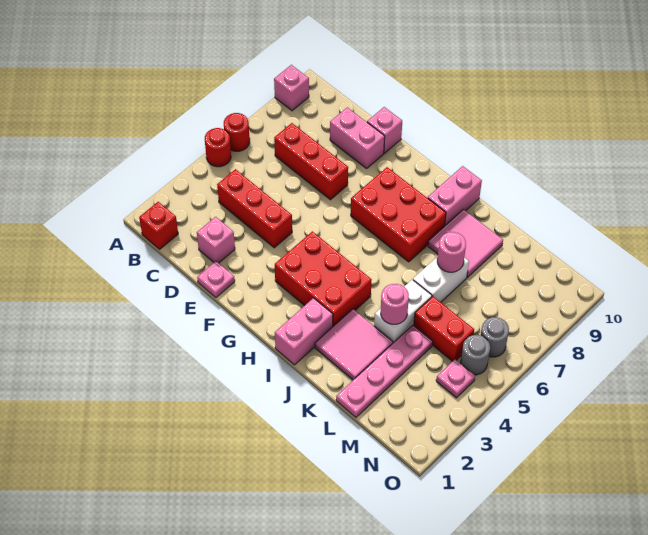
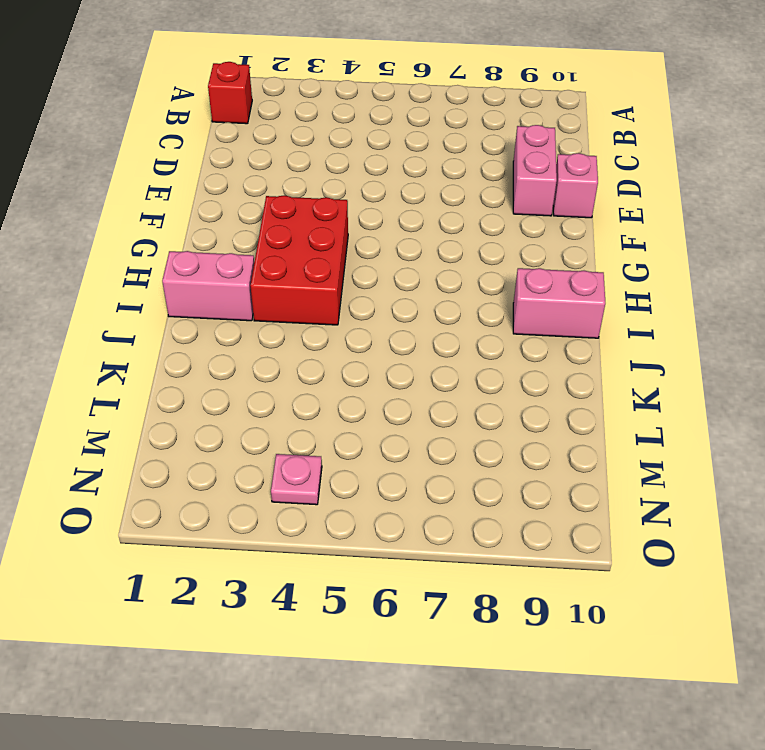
none -> red 1x1 round brick [205,128,231,167]
none -> red 1x1 round brick [224,113,250,151]
none -> pink 1x1 brick [274,65,309,111]

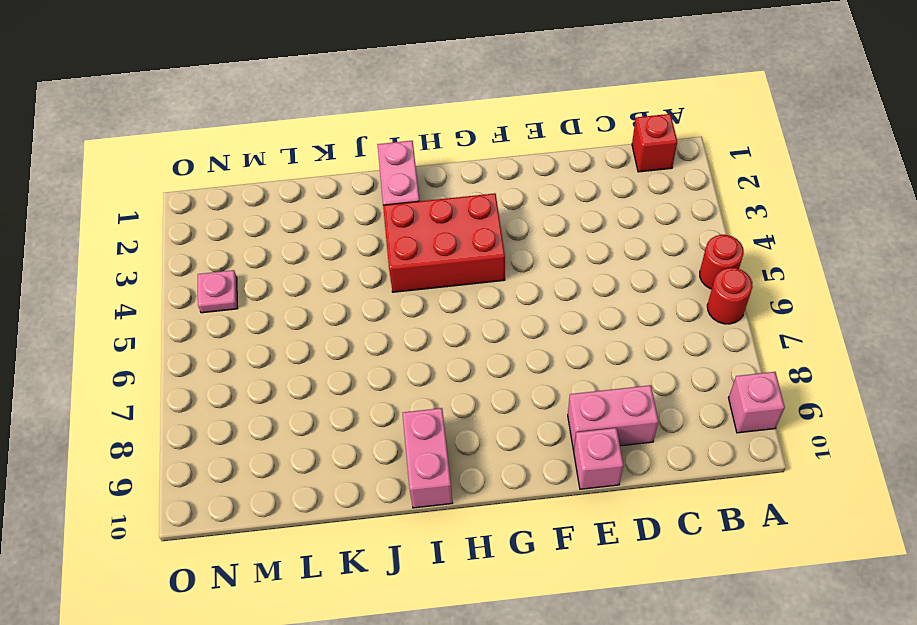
none -> red 1x3 brick [217,169,292,248]
none -> red 1x3 brick [274,123,348,200]
none -> pink 1x1 brick [197,217,235,263]

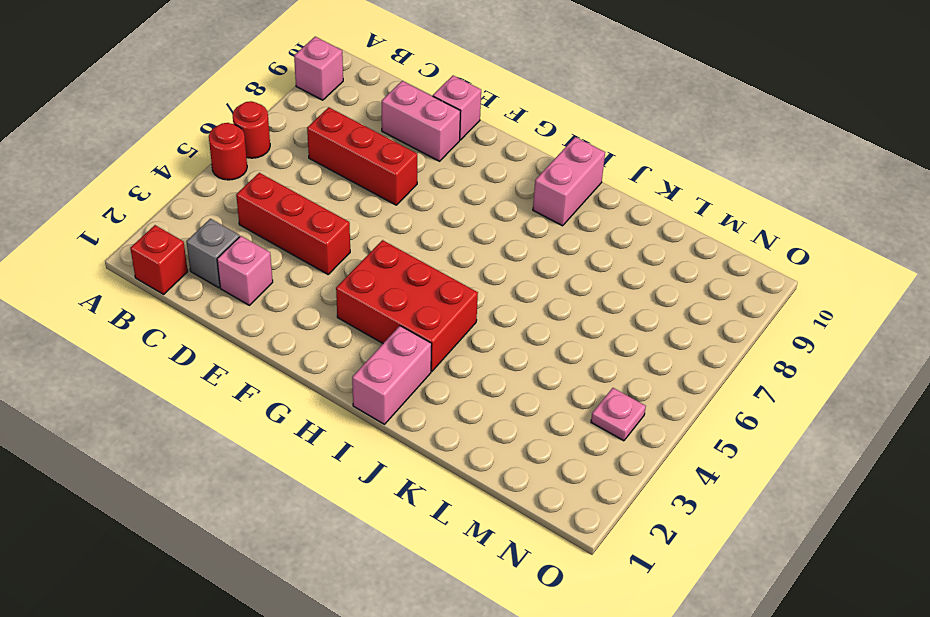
grey 1x1 brick [186,219,240,288] -> none
none -> pink 1x1 plate [197,261,235,297]
none -> red 2x3 brick [351,167,446,262]
none -> pink 2x2 tile [315,309,393,380]

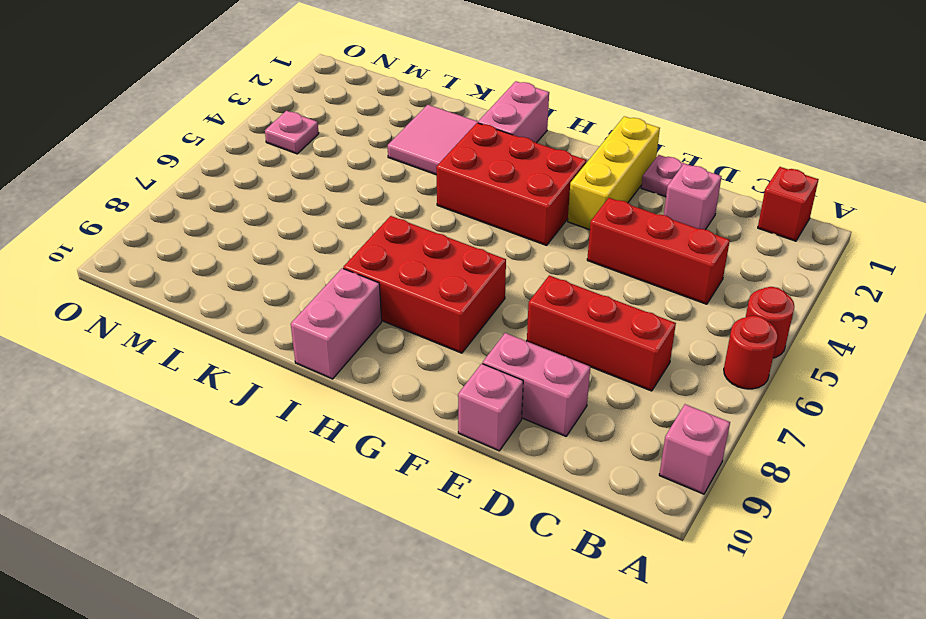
yellow 1x3 brick [568,116,660,230] -> none
none -> pink 2x2 tile [428,210,503,277]
none -> white 1x2 brick [374,280,432,343]
none -> white 1x2 brick [413,256,469,302]

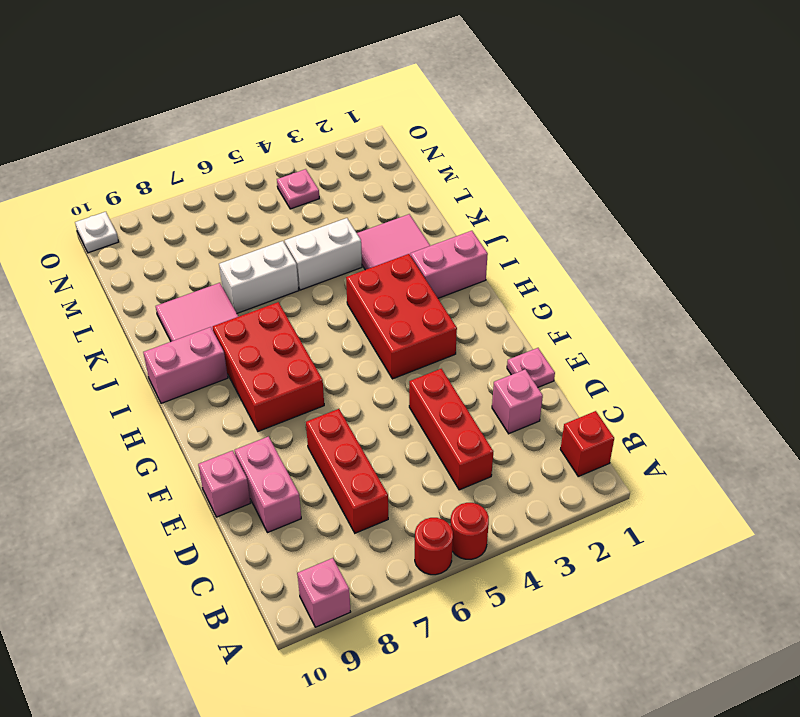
white 1x1 plate [75,212,118,253] -> none
none -> pink 1x4 plate [336,325,433,417]
none -> red 1x2 brick [414,296,474,361]
none -> grey 1x1 round brick [461,335,490,375]

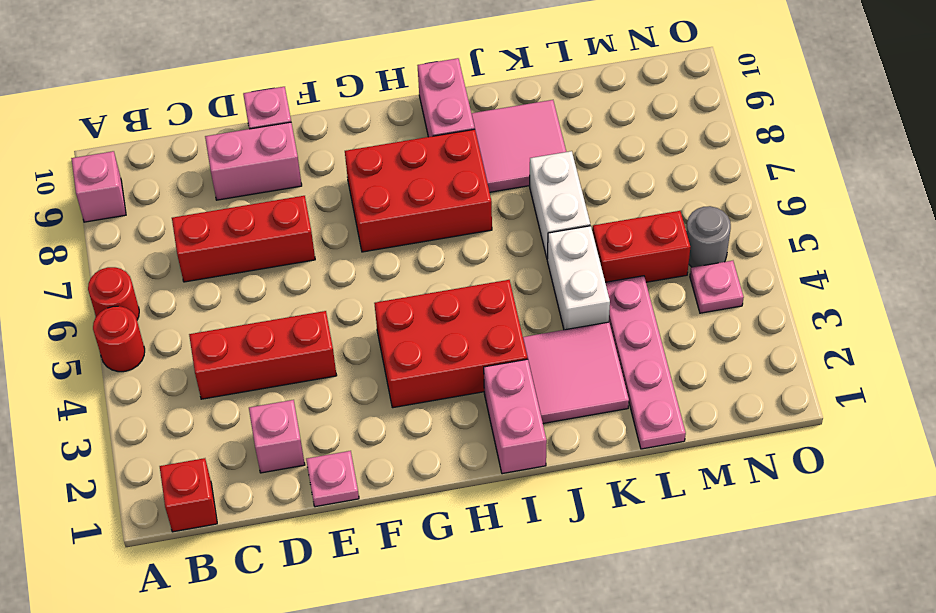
none -> grey 1x1 round brick [481,317,509,357]
none -> pink 1x1 round brick [381,284,409,324]
none -> pink 1x1 round brick [437,232,466,272]

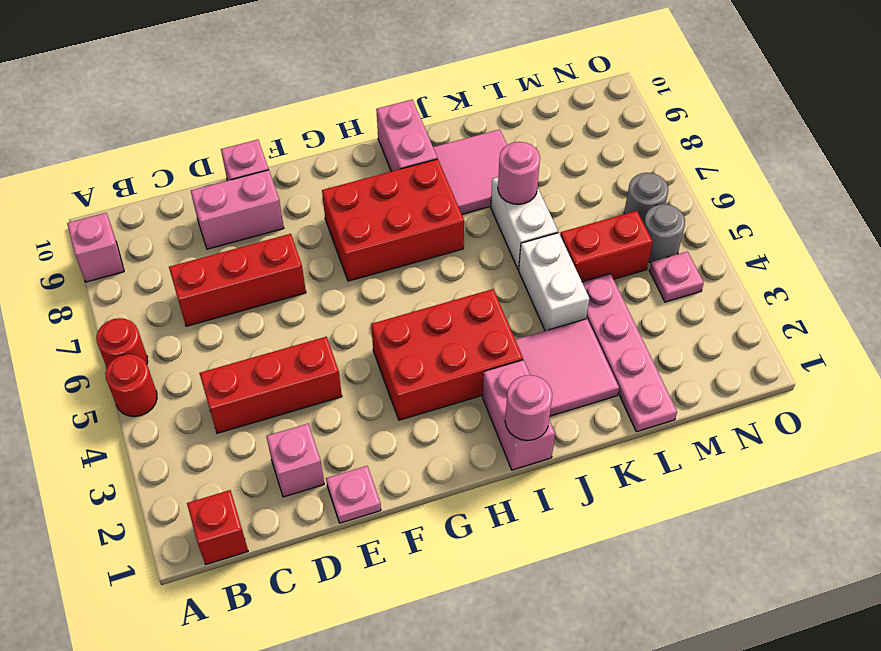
pink 1x1 round brick [505,375,552,441] -> pink 1x1 round brick moved to [381,284,409,324]

